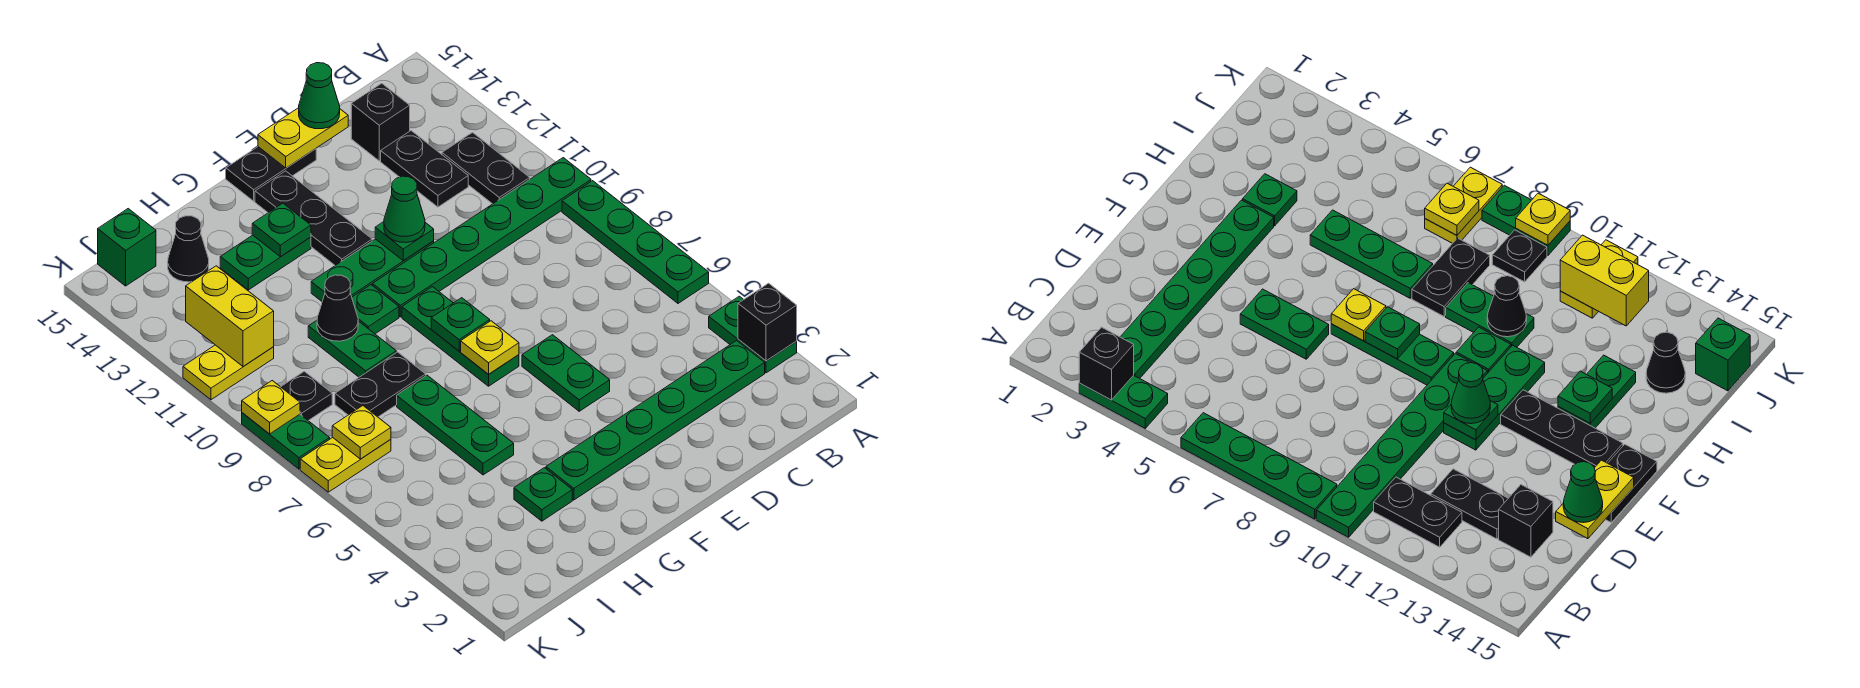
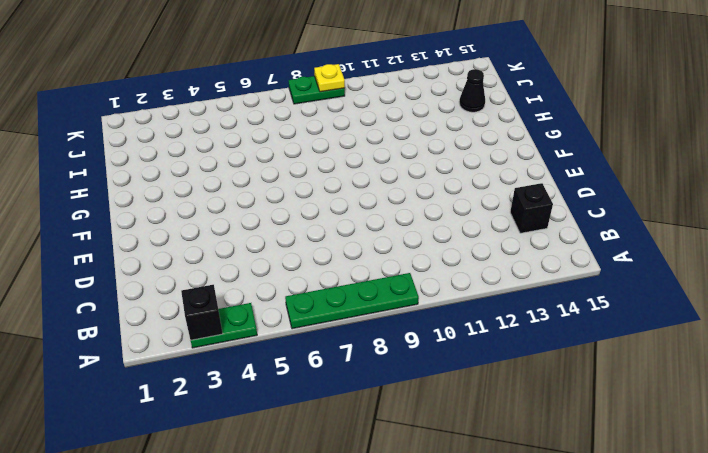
none -> green 1x6 plate [373,158,591,317]
none -> green 1x6 plate [546,341,765,500]
none -> black 1x2 plate [442,133,530,204]
none -> black 1x2 plate [381,131,468,207]

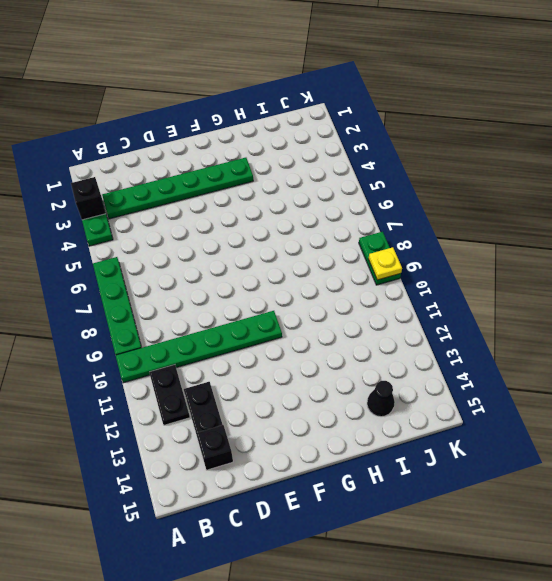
none -> green 1x2 plate [522,335,610,411]
none -> green 1x3 plate [311,239,434,301]
none -> black 1x2 plate [226,147,316,201]
none -> green 1x3 plate [402,287,519,386]

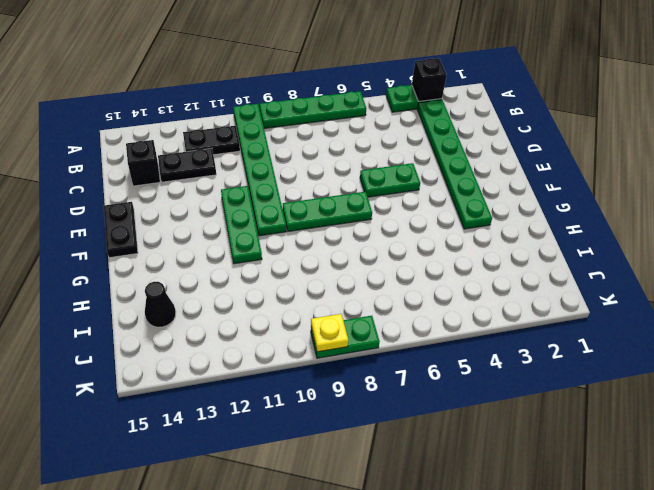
none -> black 1x3 plate [255,171,372,265]
none -> green 1x1 plate [352,285,399,334]
none -> green 1x2 plate [220,235,311,290]
none -> green 1x1 plate [514,468,572,521]

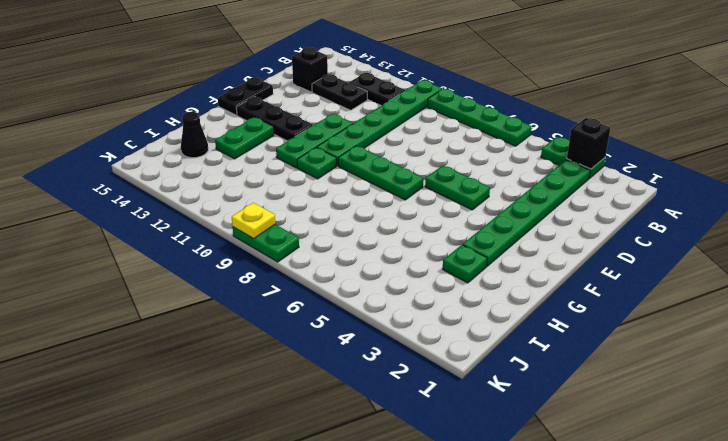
none -> green 1x3 plate [397,375,514,475]
none -> black 1x2 plate [335,352,426,417]
none -> green 1x2 plate [308,321,396,377]
none -> yellow 1x2 plate [300,438,391,492]

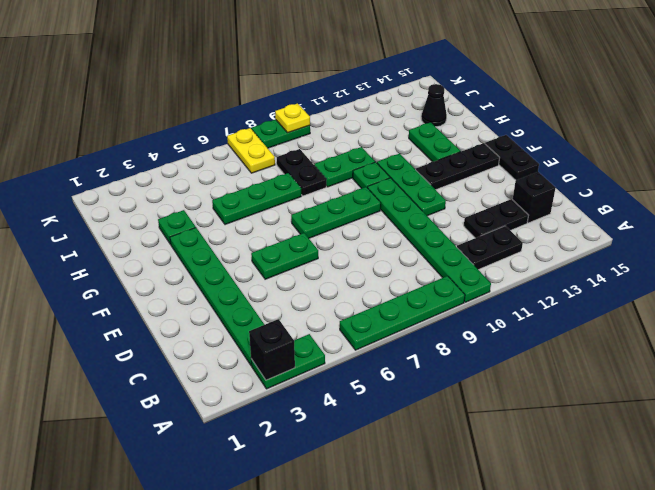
none -> black 1x1 plate [281,371,332,421]
none -> yellow 1x2 plate [183,345,274,400]
none -> green 1x1 brick [98,209,156,286]
none -> yellow 1x2 plate [258,108,348,168]

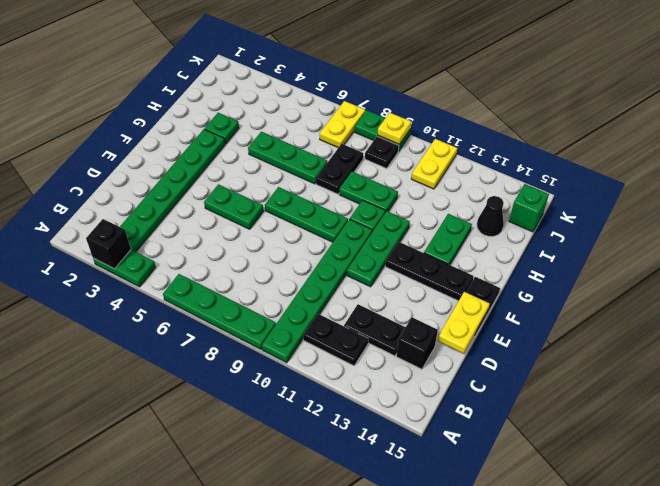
none -> green 1x1 plate [375,222,434,261]
none -> yellow 1x1 plate [461,321,519,374]
none -> green 1x1 plate [431,298,490,351]
none -> green 1x1 plate [252,203,311,257]

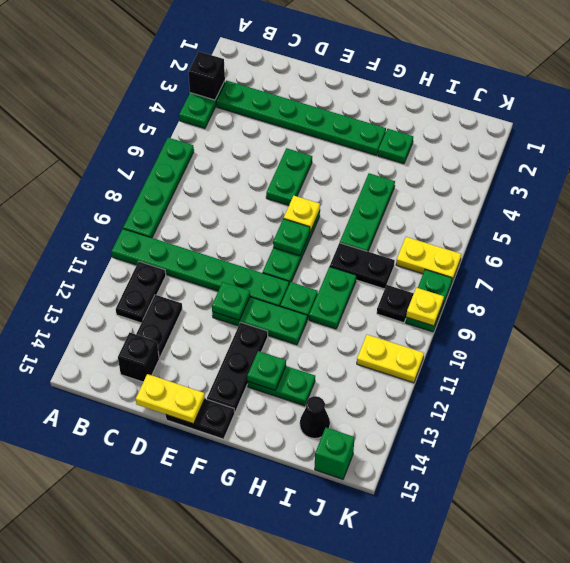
none -> black 1x1 cone [317,275,358,341]
none -> yellow 1x1 plate [332,406,391,459]
none -> yellow 1x2 brick [186,266,274,367]
none -> green 1x1 cone [299,63,340,129]

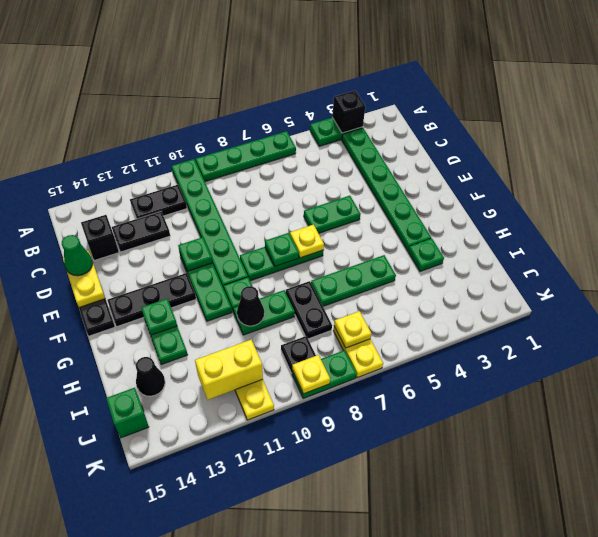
none -> green 1x1 cone [384,176,425,243]

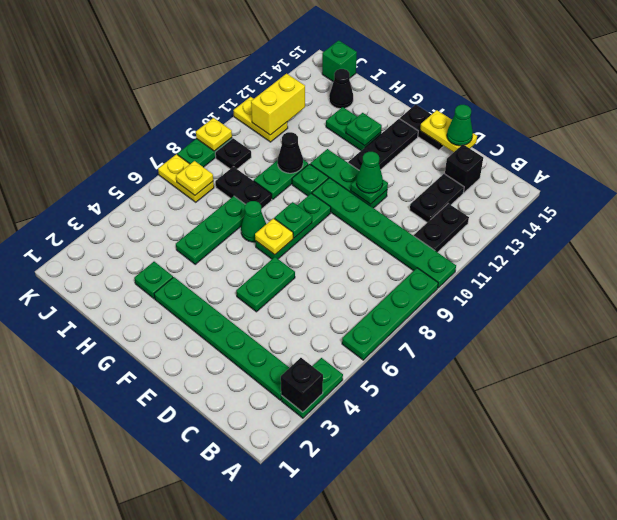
green 1x1 cone [241,201,266,242] -> none

